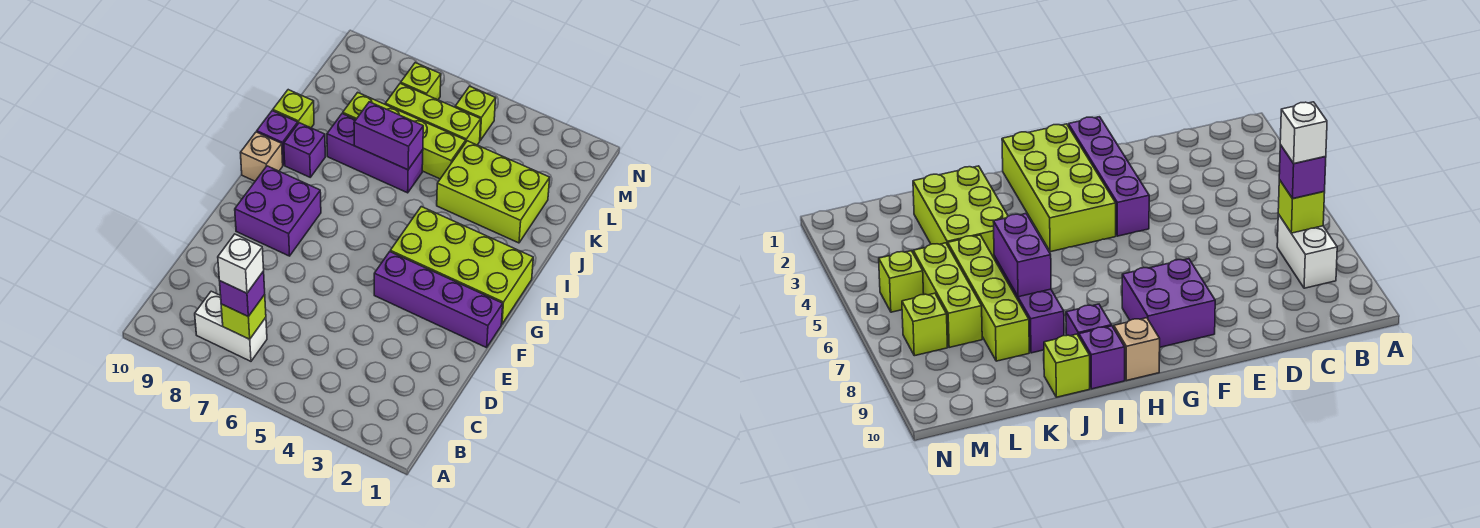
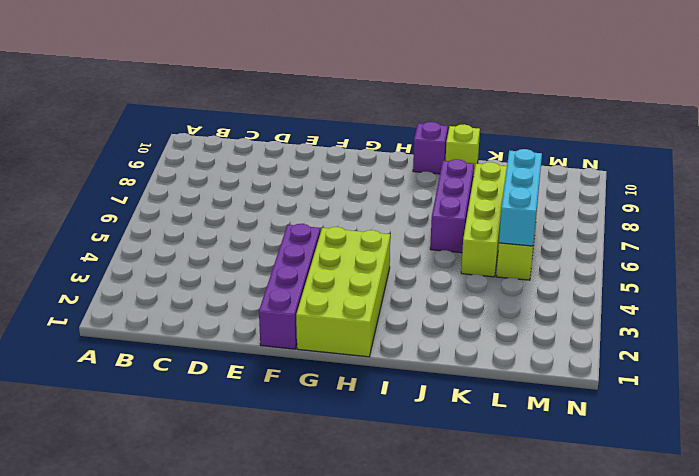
cyan 1x3 brick [499,149,542,246] -> none
none -> white 1x2 brick [195,291,267,361]
none -> purple 2x2 brick [235,166,321,256]
none -> tan 1x1 brick [241,132,283,181]

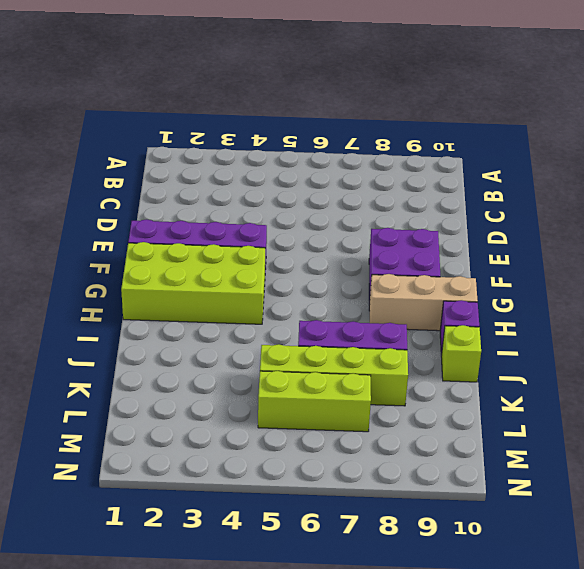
tan 1x3 brick [369,274,478,331] -> tan 1x1 brick [241,132,283,181]
none -> white 1x2 brick [195,291,267,361]
none -> purple 1x1 brick [284,123,325,177]
none -> lime 2x3 brick [437,141,550,243]

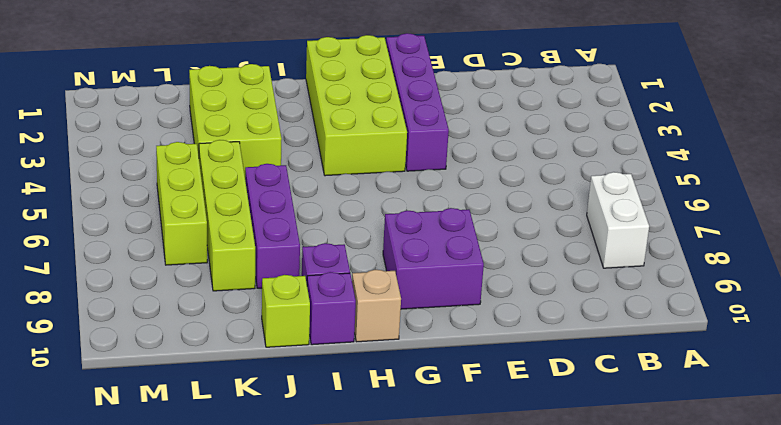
none -> lime 1x1 brick [455,86,496,140]
none -> lime 1x1 brick [401,63,441,100]
none -> lime 1x1 brick [221,295,266,339]

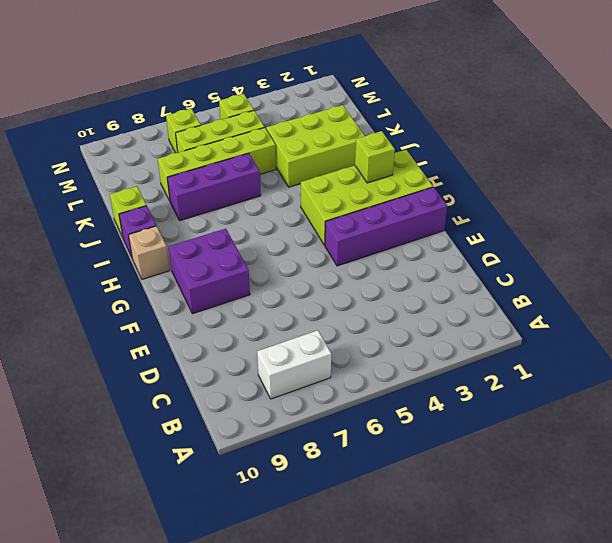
lime 1x1 brick [355,131,395,183] -> lime 1x1 brick moved to [221,295,266,339]
none -> purple 1x1 brick [284,123,325,177]
none -> purple 1x2 brick [354,102,423,170]
none -> purple 1x1 brick [220,271,265,316]

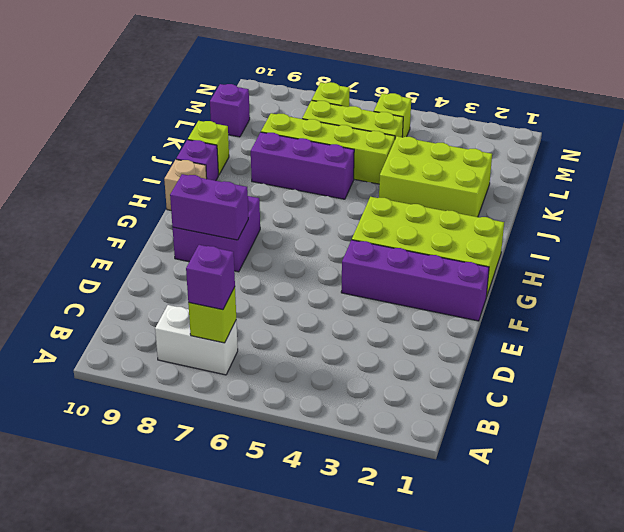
purple 1x2 brick [170,174,248,240] -> purple 1x2 brick moved to [354,102,423,170]
purple 1x1 brick [210,84,250,137] -> purple 1x1 brick moved to [284,123,325,177]
none -> white 1x1 brick [218,234,264,293]

